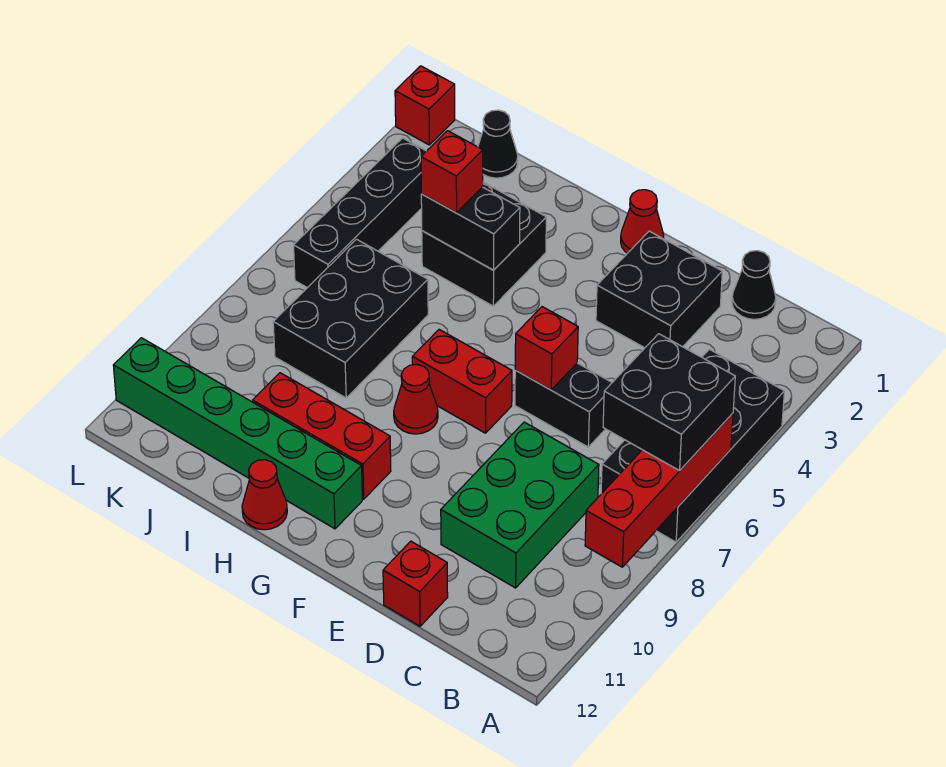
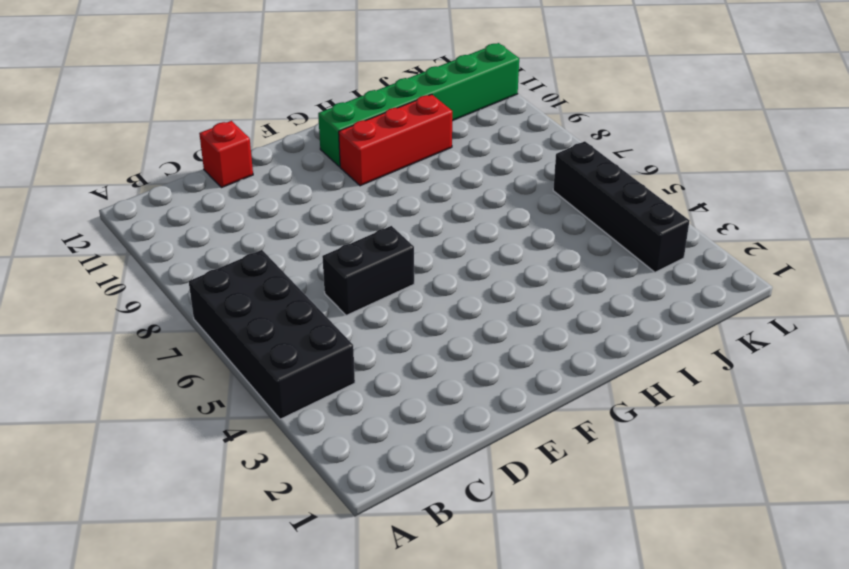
none -> black 1x1 cone [732,251,776,319]
none -> green 2x3 brick [441,422,599,588]
none -> black 2x2 brick [596,231,722,348]

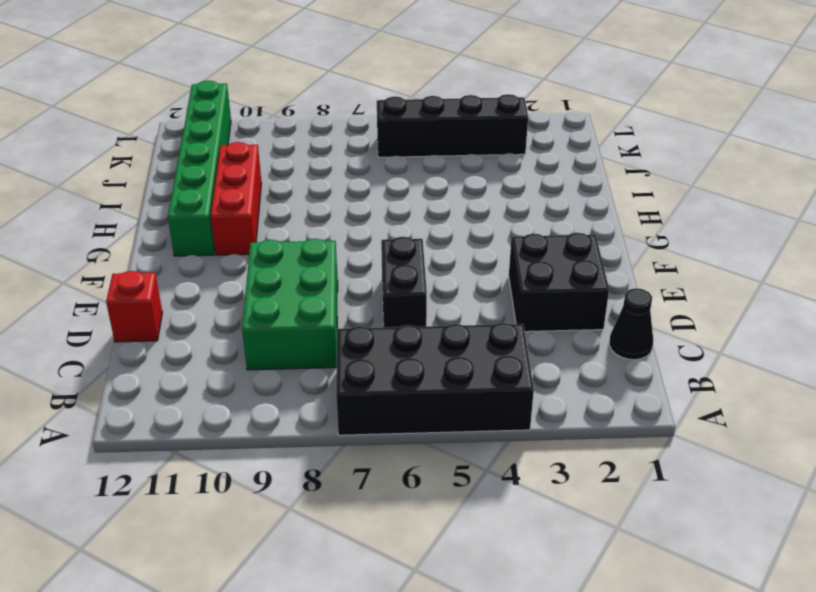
green 2x3 brick [242,239,338,370] -> green 2x3 brick turned to [441,422,599,588]
none -> red 1x1 cone [621,190,664,253]
none -> red 1x2 brick [412,330,512,433]
none -> red 1x1 cone [394,365,438,434]

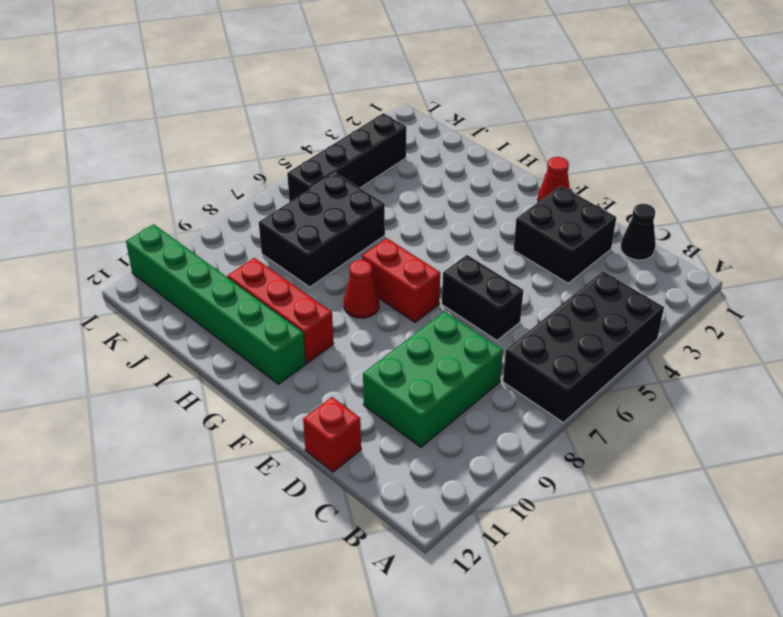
none -> black 2x2 brick [422,182,546,306]
none -> red 1x1 cone [242,460,287,530]
none -> black 1x1 cone [478,110,518,178]

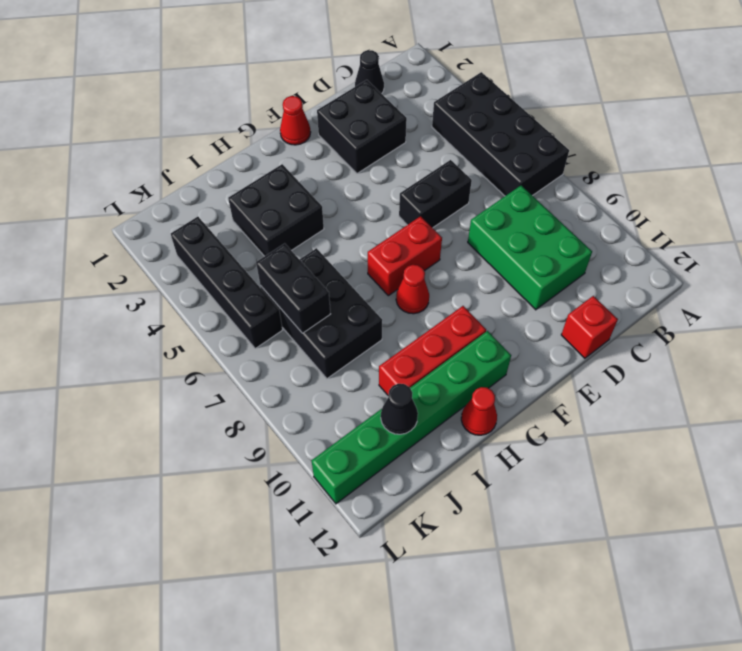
black 1x2 brick [256,243,330,333] -> black 1x2 brick turned to [421,187,520,270]
black 1x1 cone [381,384,418,434] -> black 1x1 cone moved to [478,110,518,178]
none -> red 1x1 brick [395,66,455,145]
none -> red 1x4 brick [585,413,733,567]
none -> red 1x1 brick [515,307,578,390]

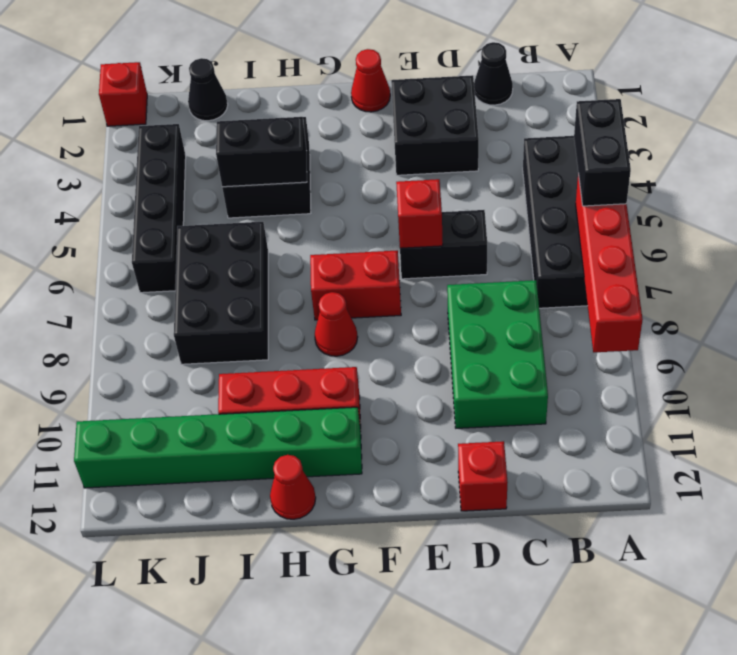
black 1x2 brick [574,99,631,206] -> black 2x2 brick [603,334,735,471]
none -> red 1x1 brick [421,131,483,213]

